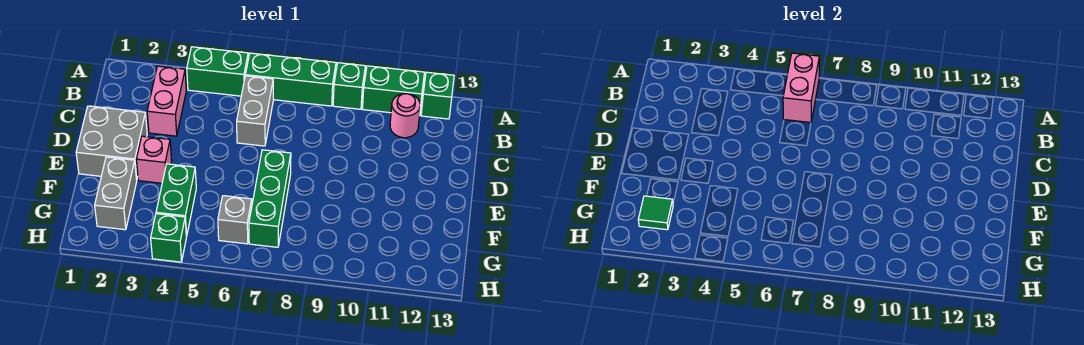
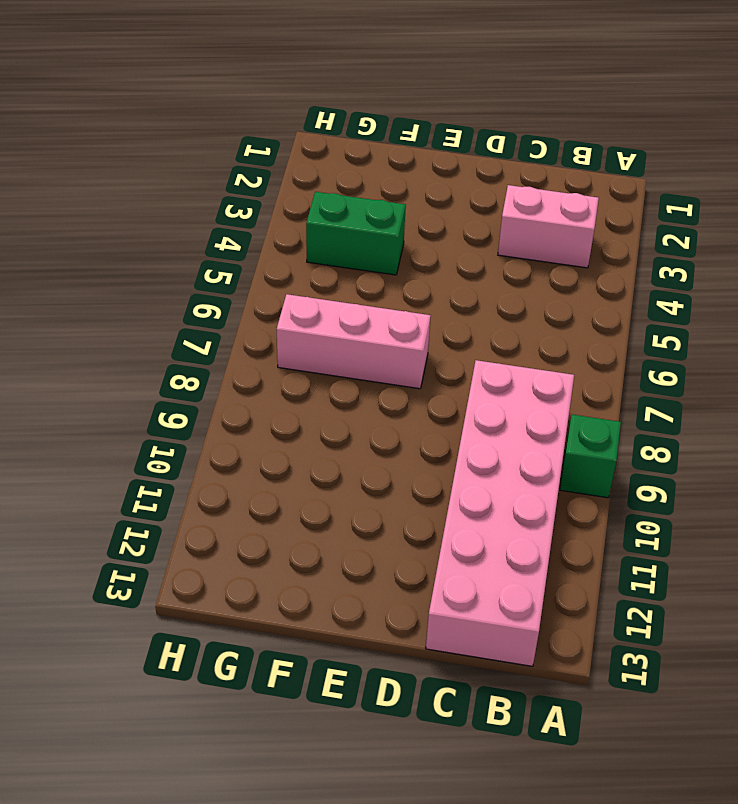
pink 2x6 brick [426,360,574,666] -> pink 1x1 round brick [390,94,420,138]
pink 1x3 brick [277,294,431,389] -> green 1x3 brick [249,150,291,247]
none -> green 1x2 brick [187,47,248,96]
none -> green 1x3 brick [245,53,336,106]
none -> green 1x2 brick [363,66,425,116]

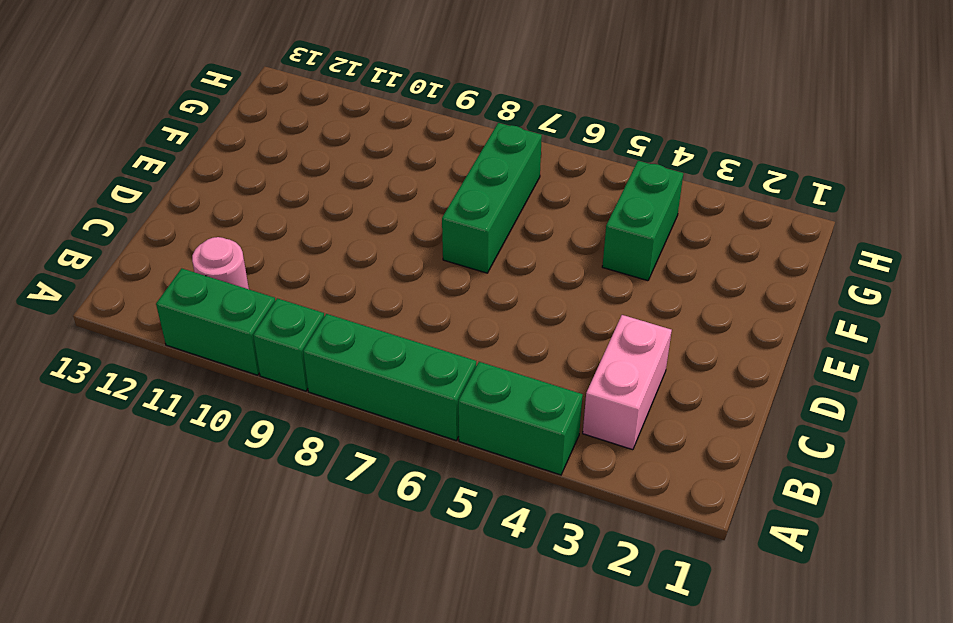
none -> green 1x1 brick [421,72,454,119]
none -> grey 1x2 brick [237,76,273,146]
none -> grey 2x2 brick [76,106,147,180]

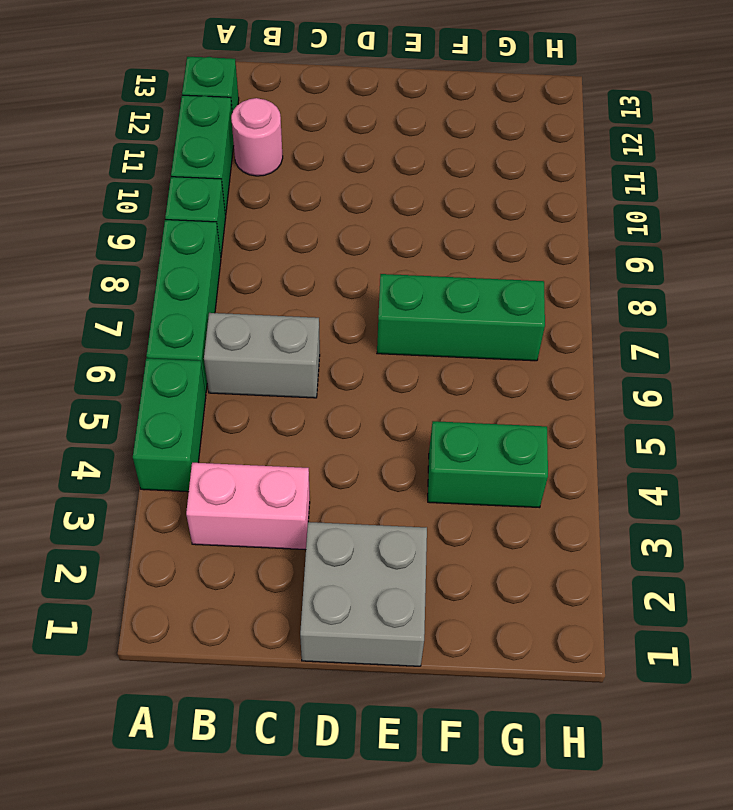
none -> pink 1x1 brick [136,136,172,183]
none -> grey 1x2 brick [95,157,137,230]
none -> grey 1x1 brick [218,196,252,244]

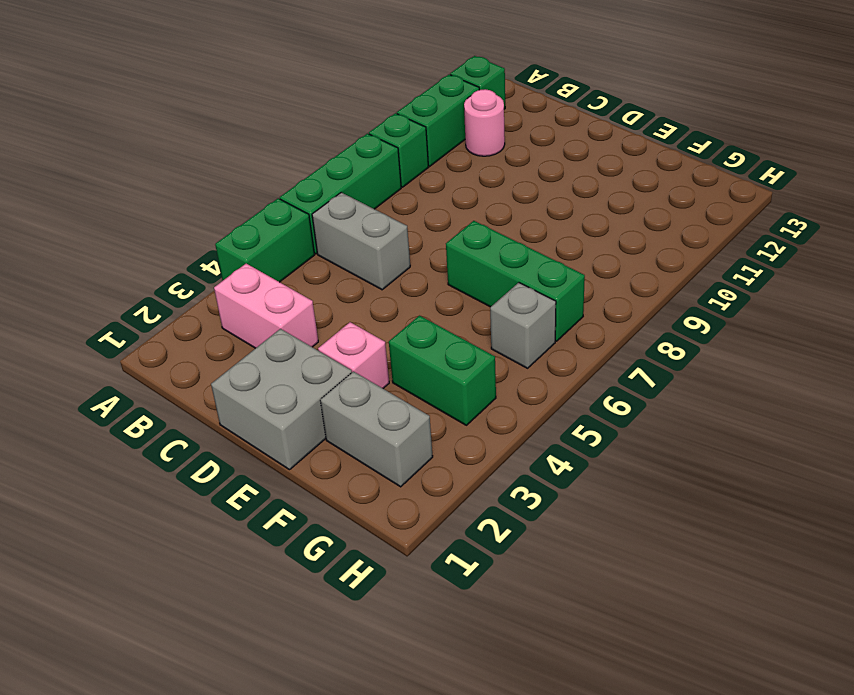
none -> green 1x1 brick [151,214,186,262]
none -> pink 1x2 brick [783,53,819,122]
none -> green 1x1 tile [638,196,673,230]

